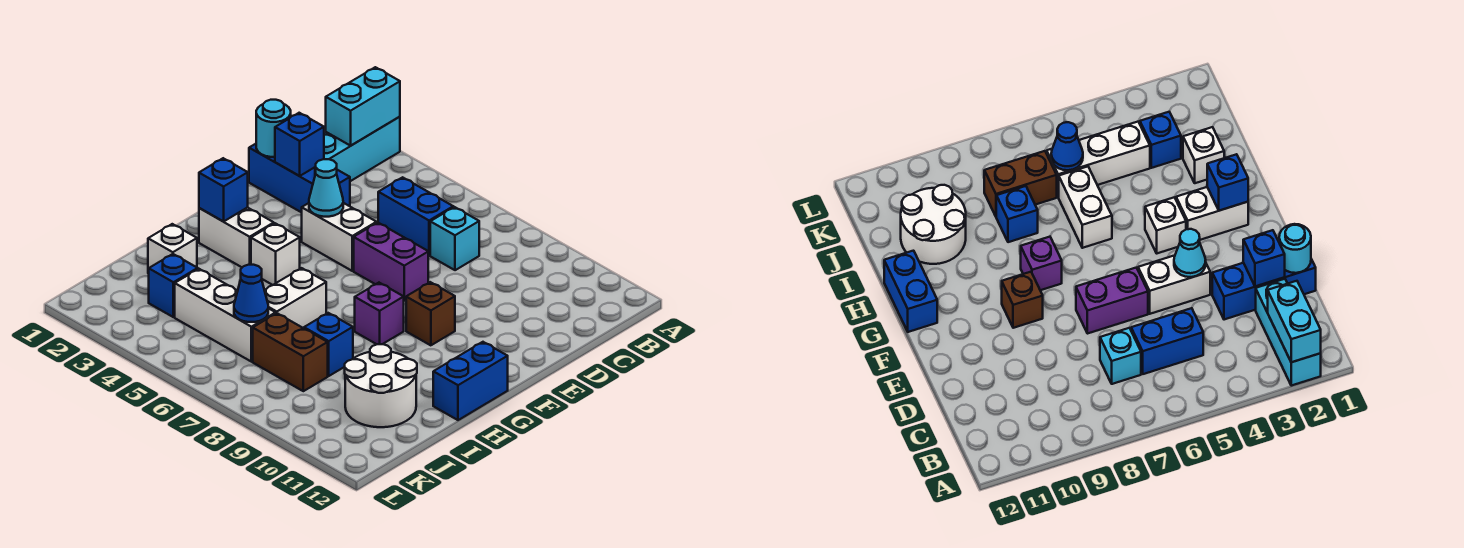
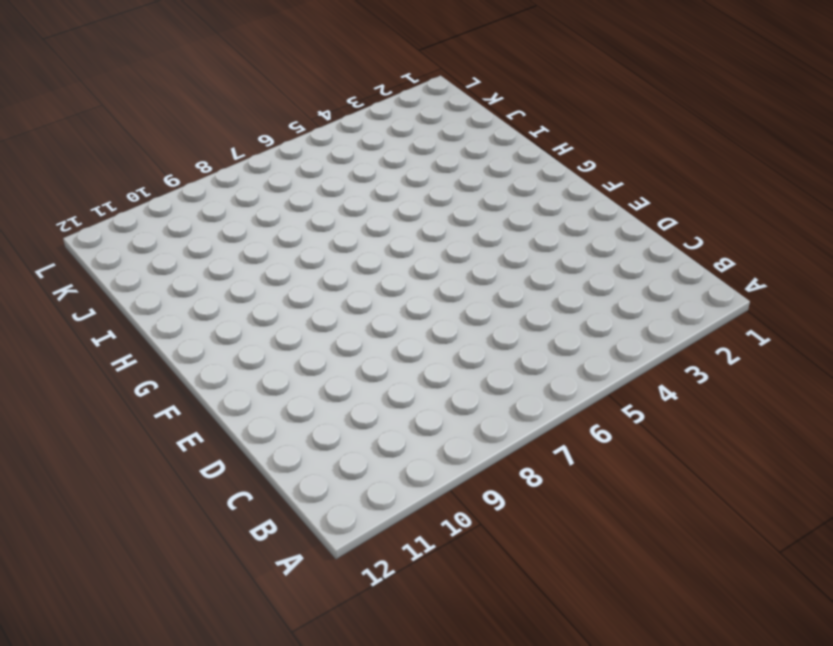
none -> cyan 1x3 brick [324,117,400,181]
none -> blue 1x2 brick [378,177,453,255]
none -> cyan 1x1 brick [430,207,479,270]

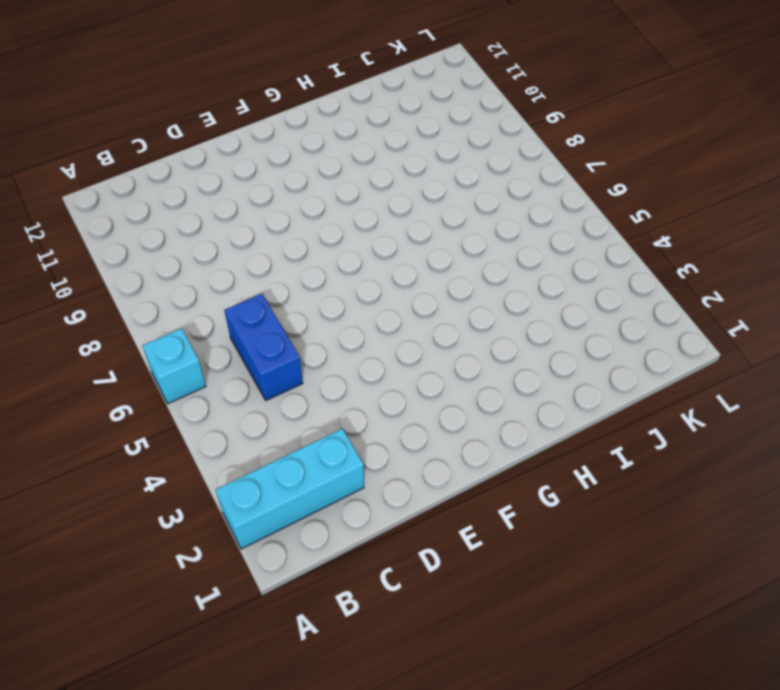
cyan 1x1 brick [142,328,206,404] -> cyan 1x1 brick moved to [430,207,479,270]
none -> blue 1x3 brick [249,144,350,213]
none -> white 1x2 brick [302,203,377,271]
none -> purple 1x2 brick [354,223,428,301]

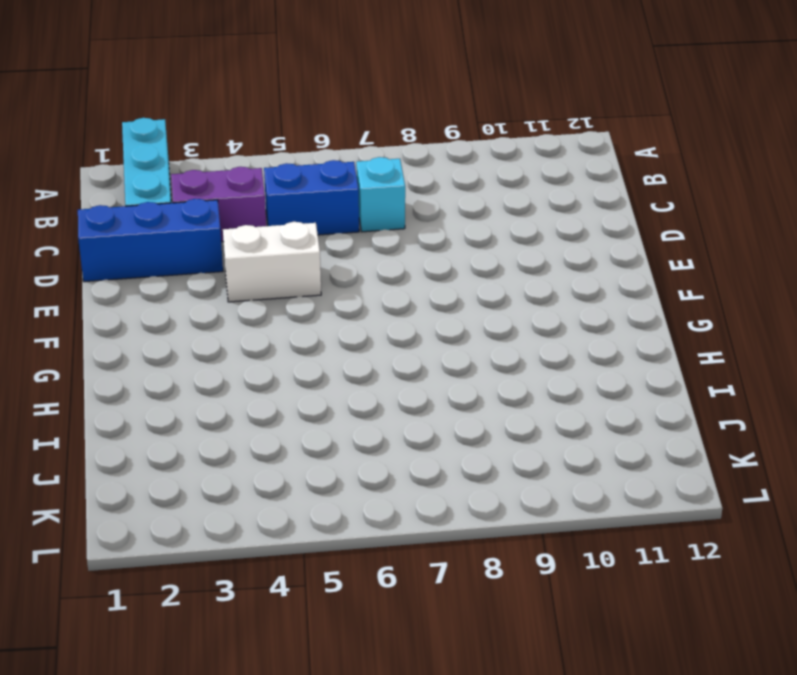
purple 1x2 brick [171,167,266,242] -> purple 1x2 brick moved to [354,223,428,301]
none -> brown 1x1 brick [406,282,455,345]
none -> white 1x2 brick [199,207,274,267]
none -> white 1x1 brick [251,223,300,285]

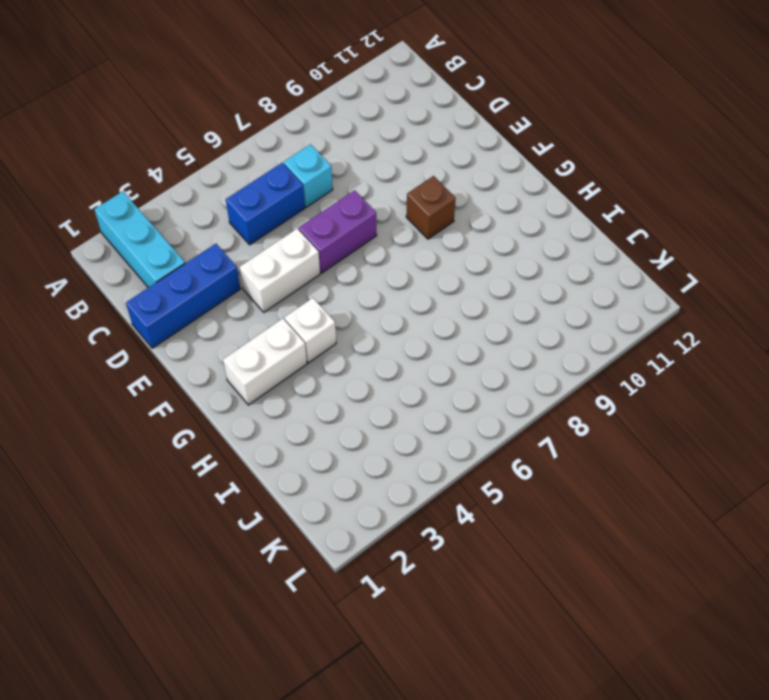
none -> purple 1x1 brick [355,283,404,344]
none -> blue 1x2 brick [433,342,508,420]
none -> white 1x2 brick [265,268,326,328]

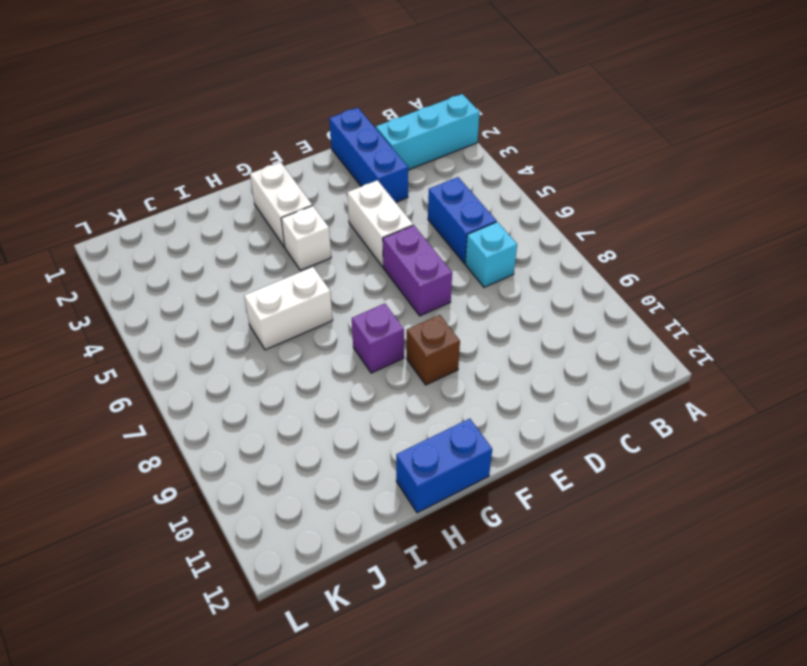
none -> white 1x1 brick [148,224,197,274]
none -> blue 1x1 brick [304,313,353,376]
none -> white 2x2 round brick [345,344,417,427]

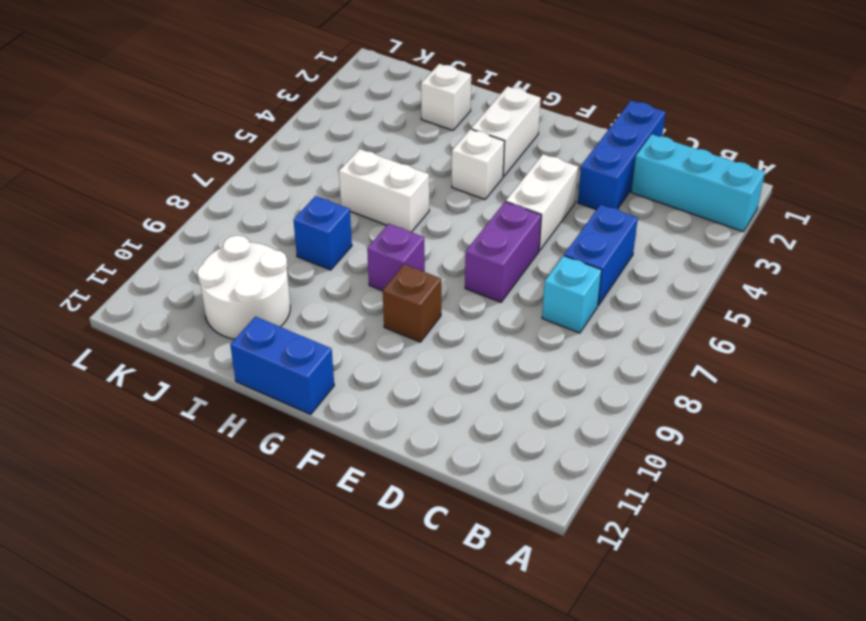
none -> blue 1x1 brick [149,254,198,317]
none -> white 1x3 brick [175,269,276,362]
none -> brown 1x2 brick [253,313,328,391]

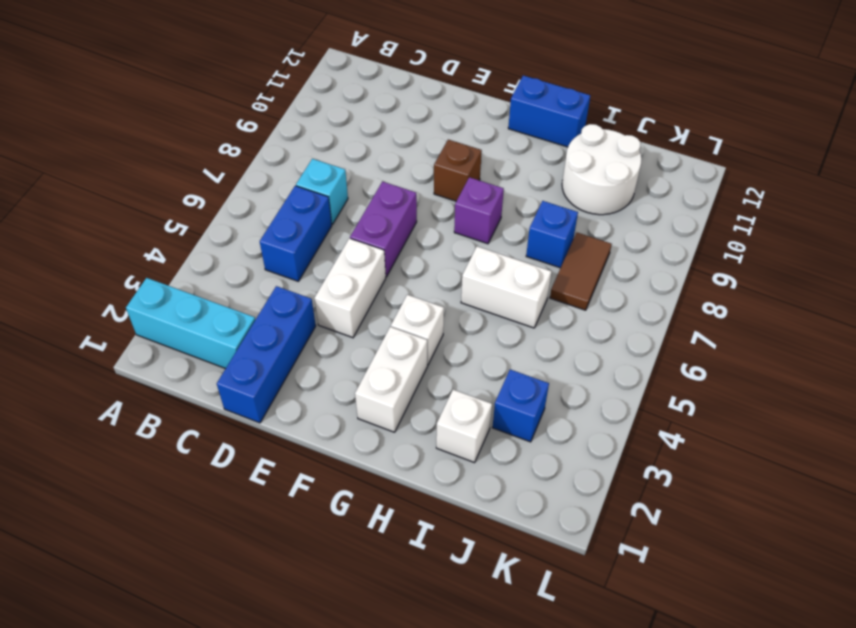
brown 1x2 tile [550,233,612,310] -> brown 1x2 brick [253,313,328,391]
none -> white 1x3 brick [175,269,276,362]
none -> cyan 1x2 brick [326,67,400,146]
none -> cyan 1x1 round brick [256,100,291,157]

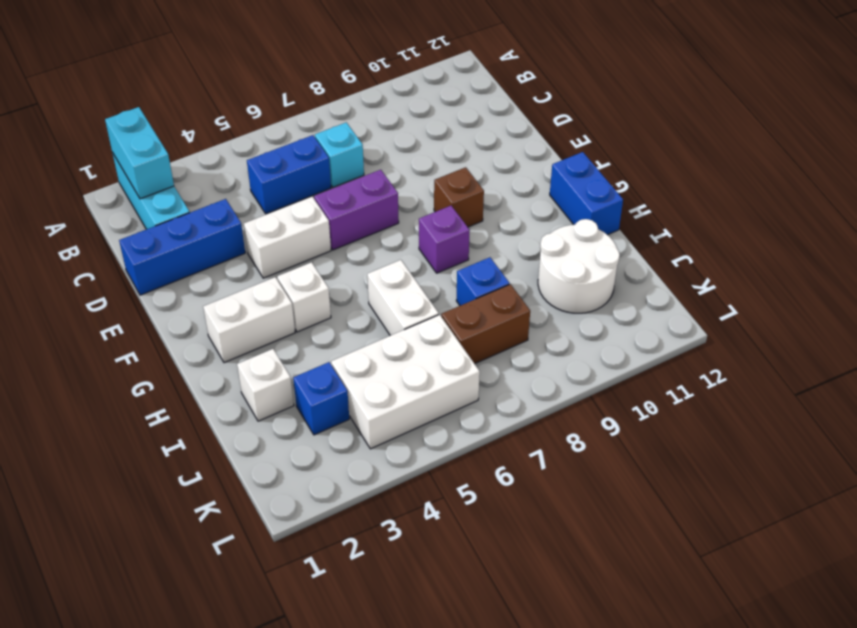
white 2x3 brick [331,315,480,449] -> white 1x3 brick [175,269,276,362]
none -> cyan 1x1 round brick [256,100,291,157]
none -> blue 1x1 brick [275,113,324,176]
none -> cyan 1x1 cone [309,159,343,217]

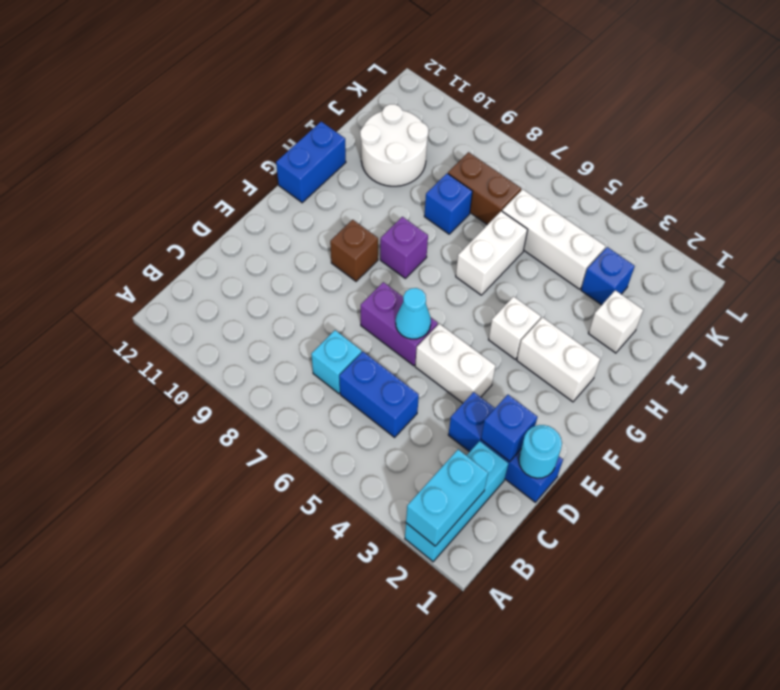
cyan 1x1 cone [396,288,431,339] -> cyan 1x1 cone moved to [309,159,343,217]
none -> blue 1x1 brick [199,158,248,222]
none -> blue 1x1 cone [234,265,268,322]

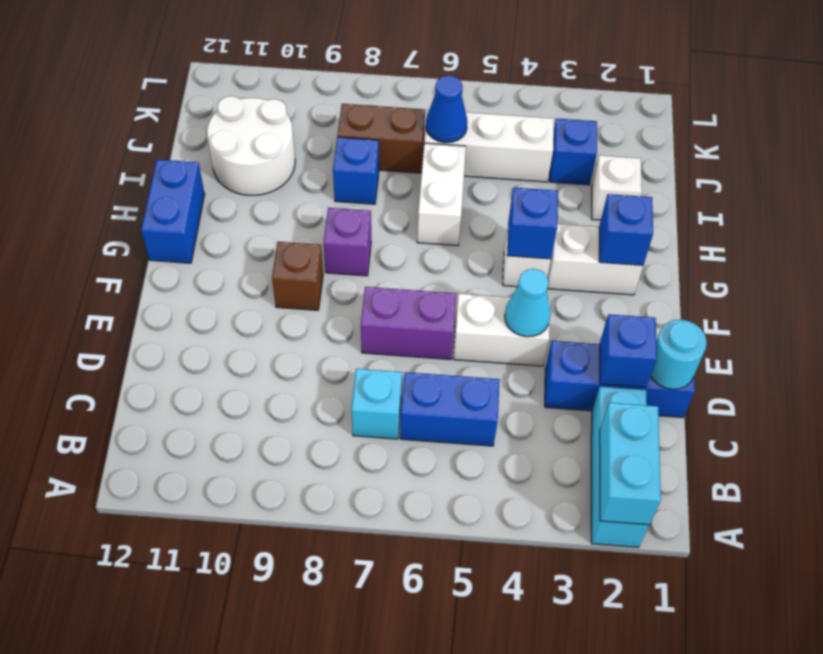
blue 1x1 brick [507,188,558,259] -> none

